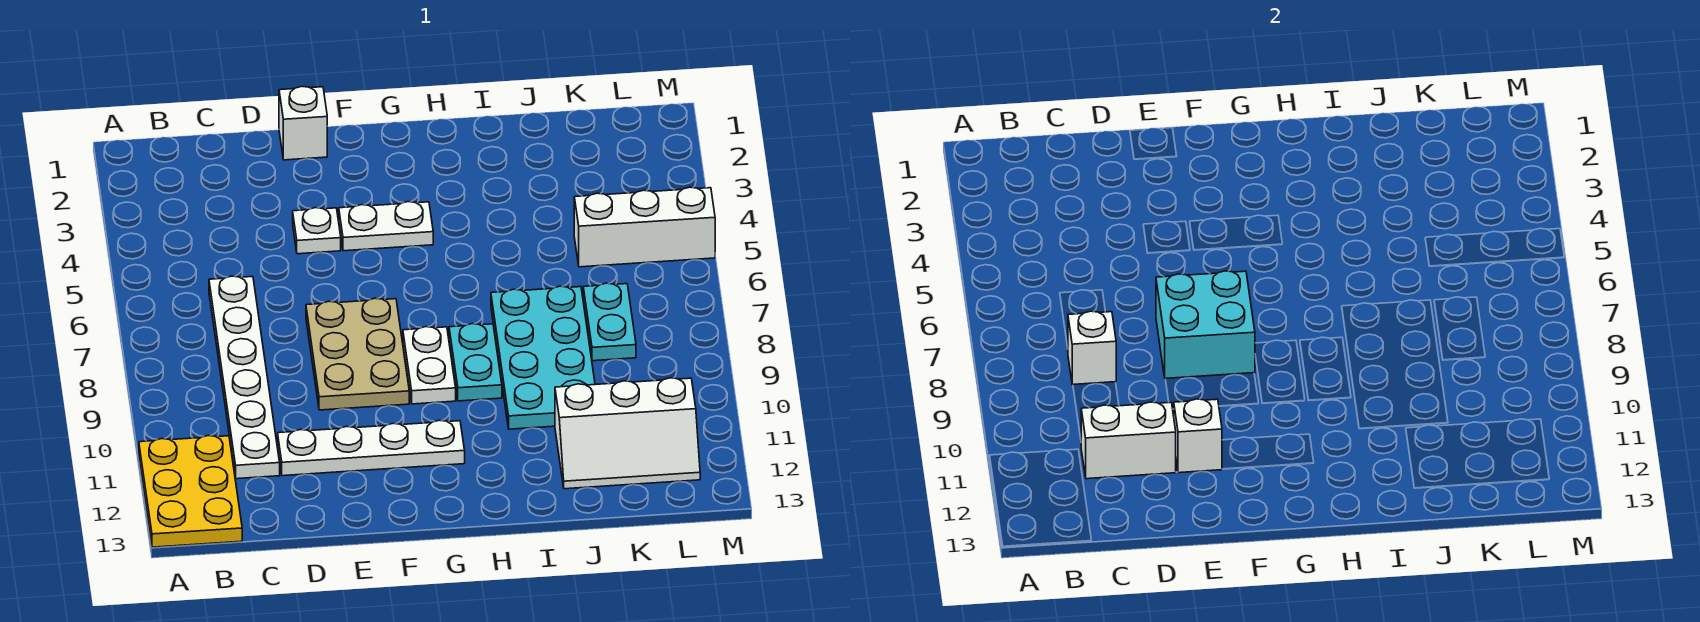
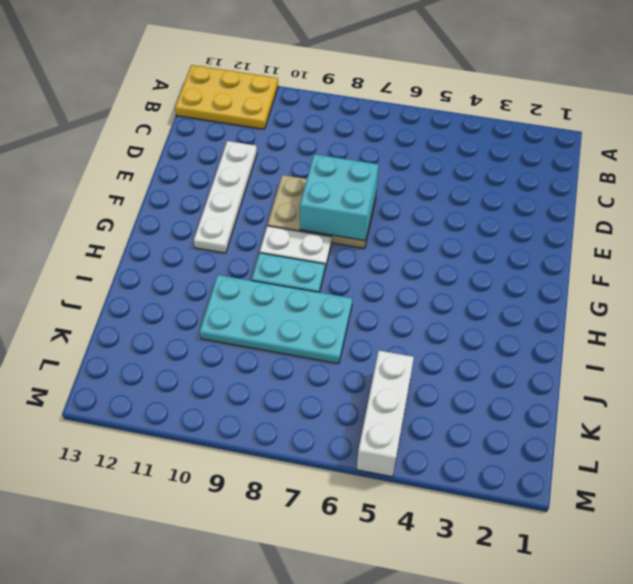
none -> white 1x6 plate [209,276,280,479]
none -> white 1x1 brick [279,86,327,160]
none -> white 1x1 plate [293,208,341,254]

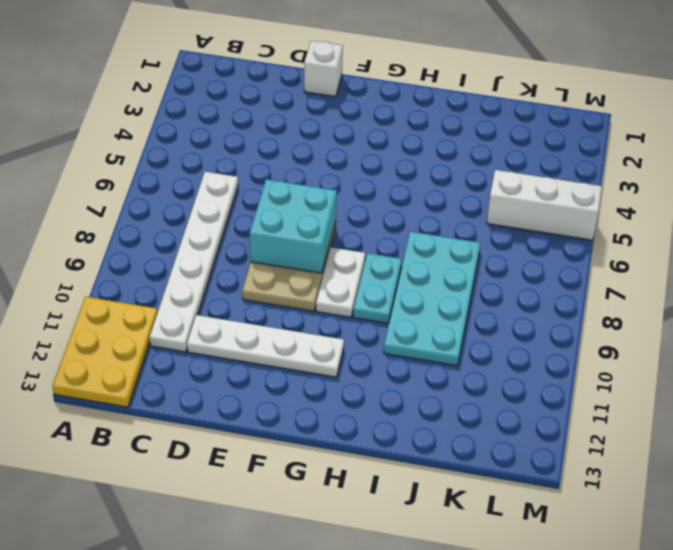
none -> white 1x1 plate [293,208,341,254]
none -> white 1x2 plate [339,202,433,251]
none -> white 2x3 slope [555,378,700,489]

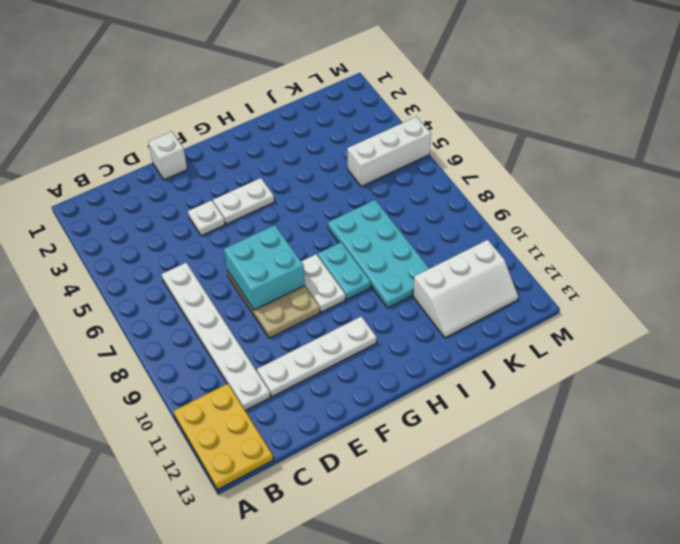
none -> cyan 1x2 plate [583,283,636,361]
none -> white 1x1 brick [1068,311,1116,385]
none -> white 1x2 brick [1081,402,1176,479]

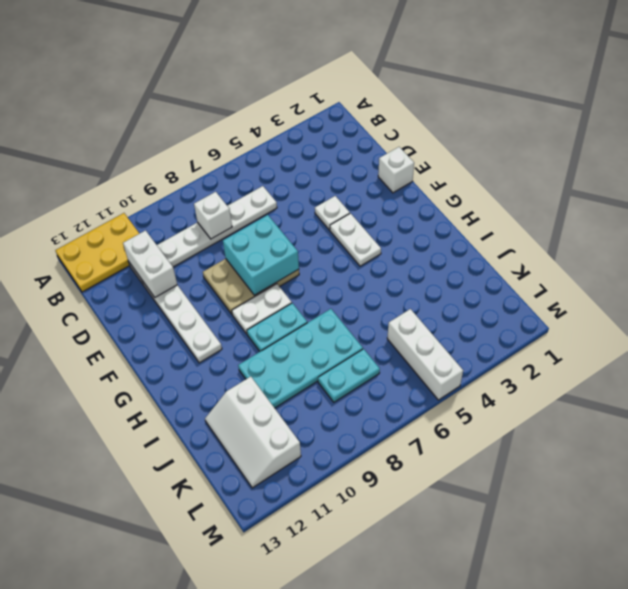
none -> white 1x1 brick [1174,399,1222,473]

